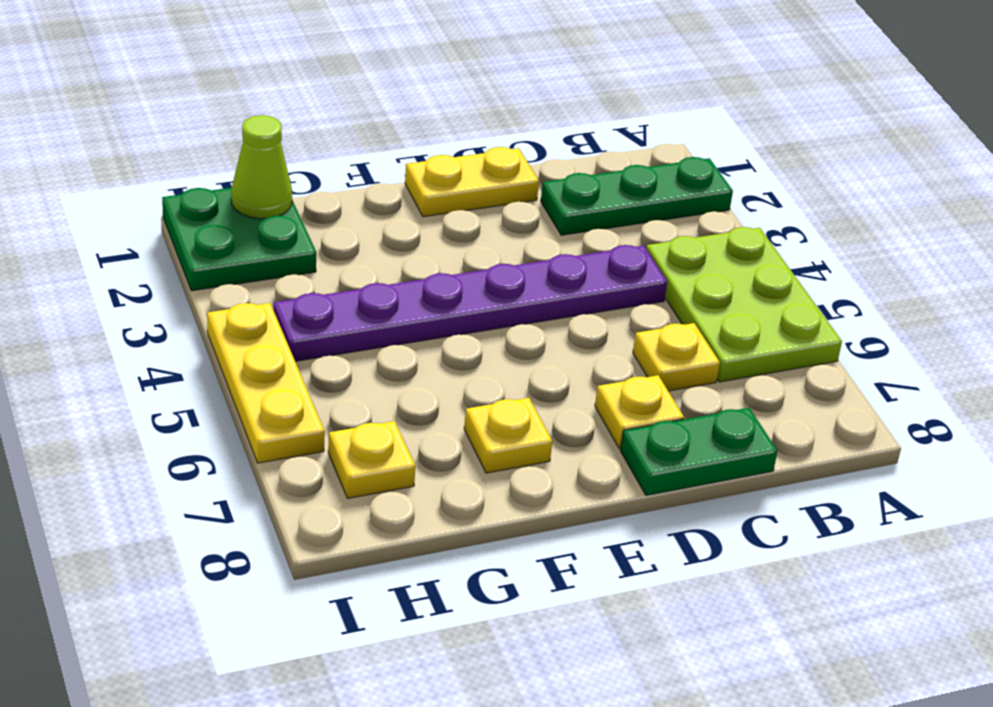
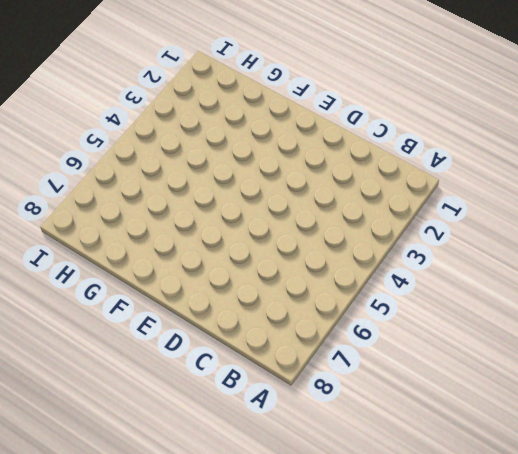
none -> green 1x3 plate [541,157,733,235]
none -> lime 2x3 plate [646,227,842,382]
none -> purple 1x6 plate [273,245,667,361]

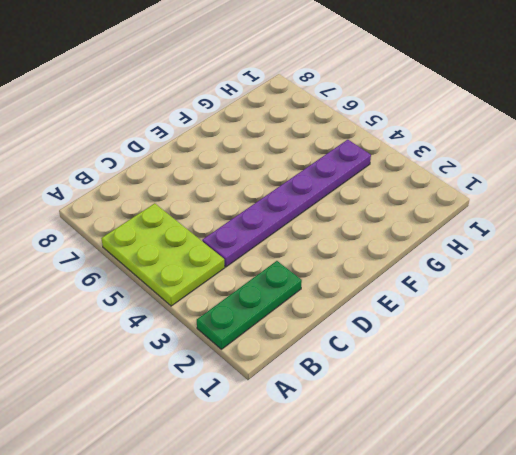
none -> yellow 1x1 plate [633,323,720,391]
none -> green 1x2 plate [620,408,777,495]
none -> yellow 1x2 plate [405,147,539,217]

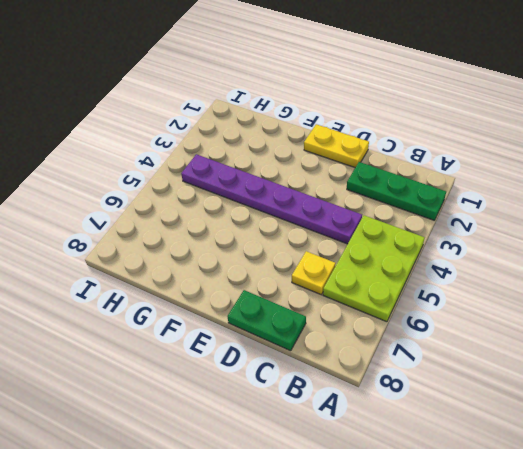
none -> yellow 1x1 plate [595,375,684,449]
none -> yellow 1x1 plate [464,398,552,473]
none -> green 2x2 plate [162,188,316,291]

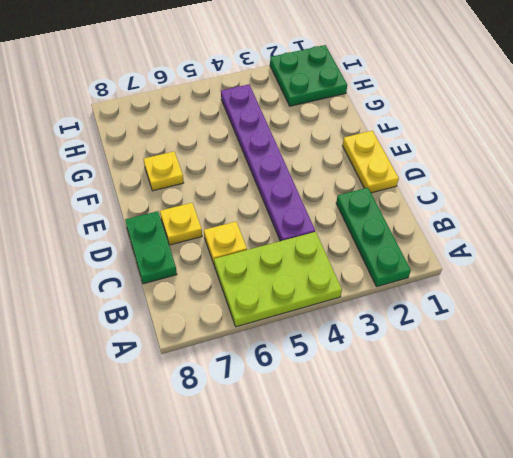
none -> yellow 1x1 plate [328,421,415,498]
none -> yellow 1x3 plate [207,303,325,463]
none -> lime 1x1 cone [231,115,292,219]

